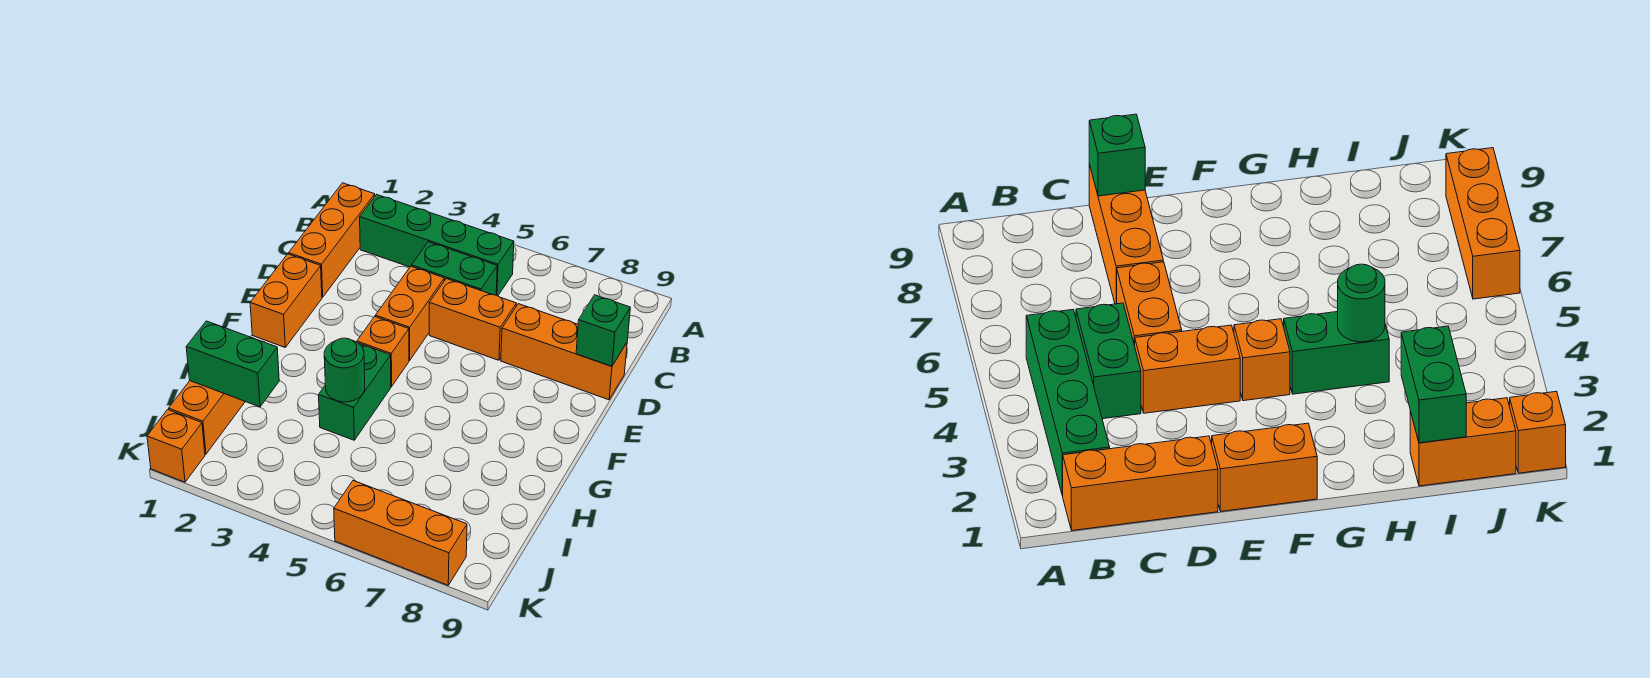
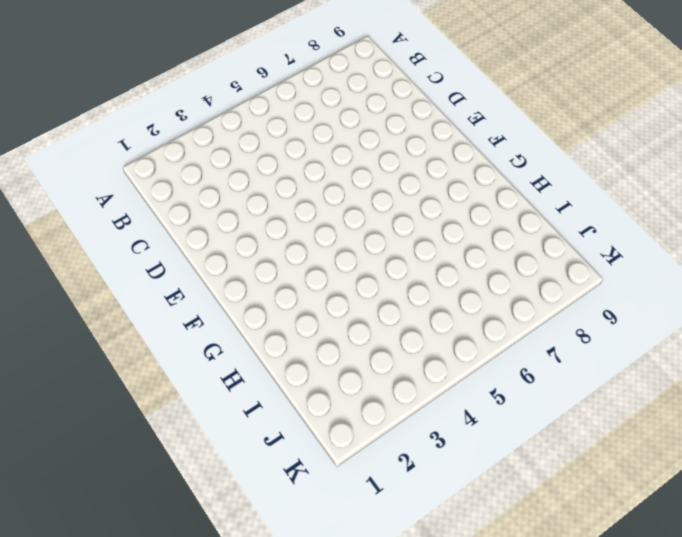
none -> orange 1x3 brick [289,183,375,297]
none -> green 1x4 brick [360,194,514,296]
none -> green 1x2 brick [412,242,497,295]

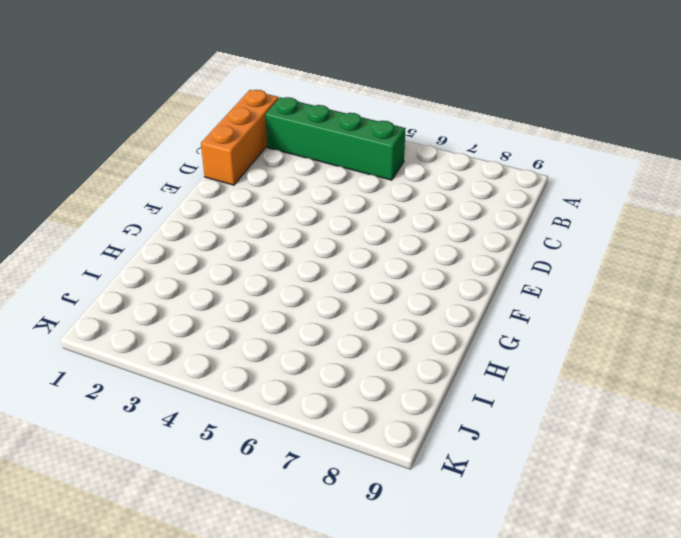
none -> green 1x2 brick [412,242,497,295]
none -> orange 1x2 brick [375,266,444,360]
none -> orange 1x2 brick [429,279,516,360]

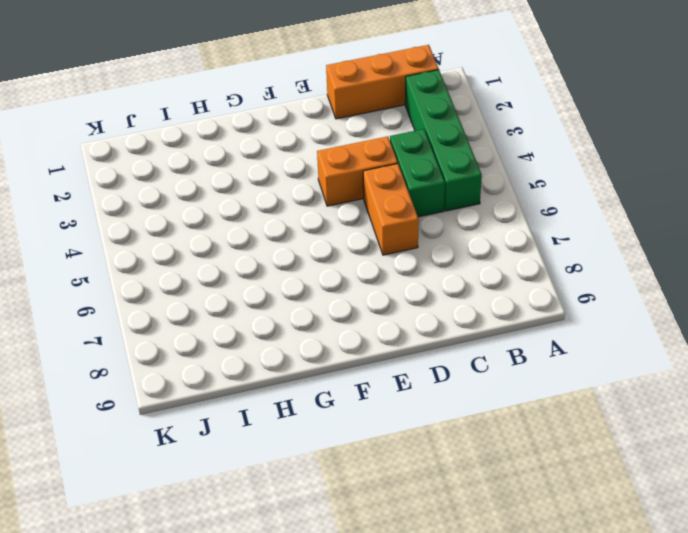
none -> orange 1x3 brick [501,304,627,400]
none -> orange 1x2 brick [250,254,322,347]
none -> orange 1x1 brick [357,317,409,386]

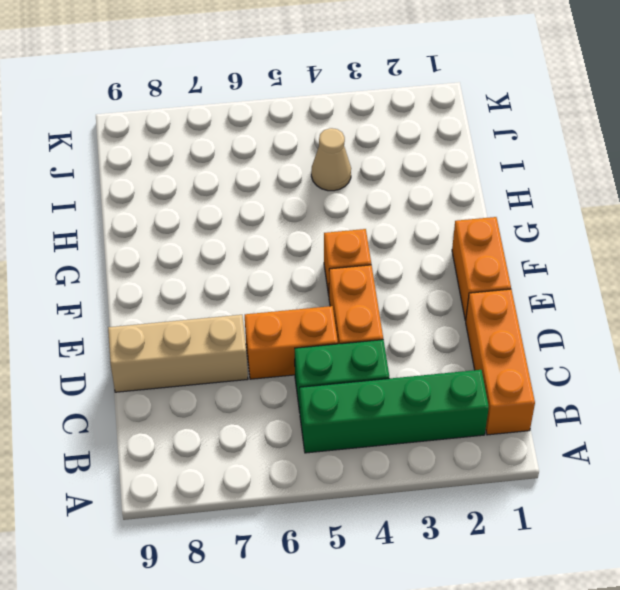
tan 1x3 brick [108,315,248,392] -> orange 1x3 brick [501,304,627,400]
tan 1x1 cone [311,128,351,191] -> none
none -> green 1x2 brick [319,344,391,440]
none -> orange 1x2 brick [169,381,245,454]
none -> orange 1x1 brick [147,410,205,482]

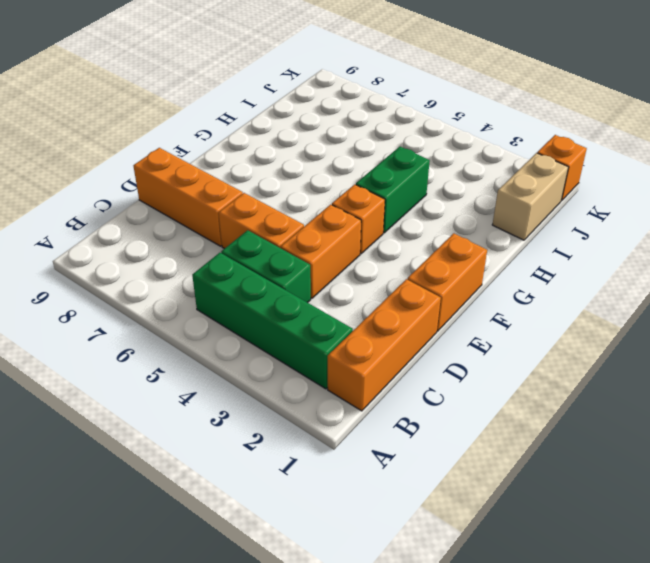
tan 1x2 brick [492,153,568,240] -> orange 1x2 brick [169,381,245,454]
none -> orange 1x3 brick [334,481,467,585]
none -> green 1x1 brick [576,295,630,366]
none -> green 1x1 round brick [324,338,365,402]

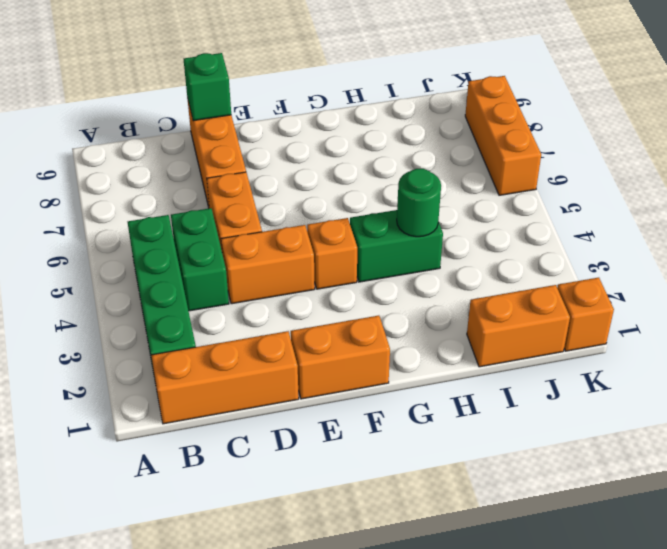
none -> green 1x2 brick [186,321,279,407]

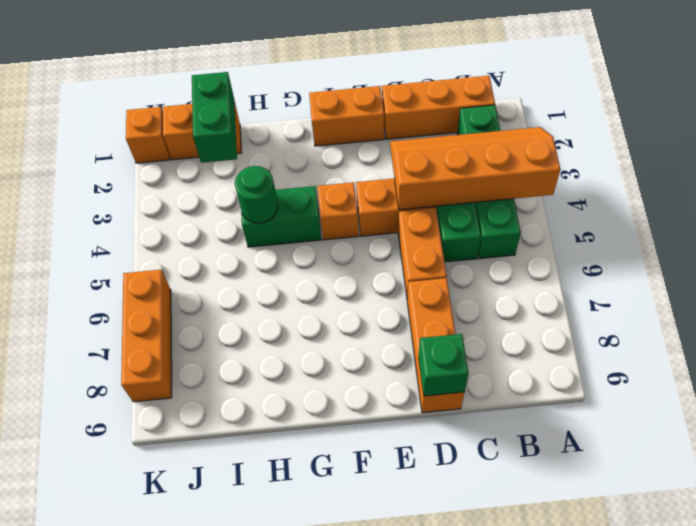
orange 2x4 slope [390,127,561,210] -> none

